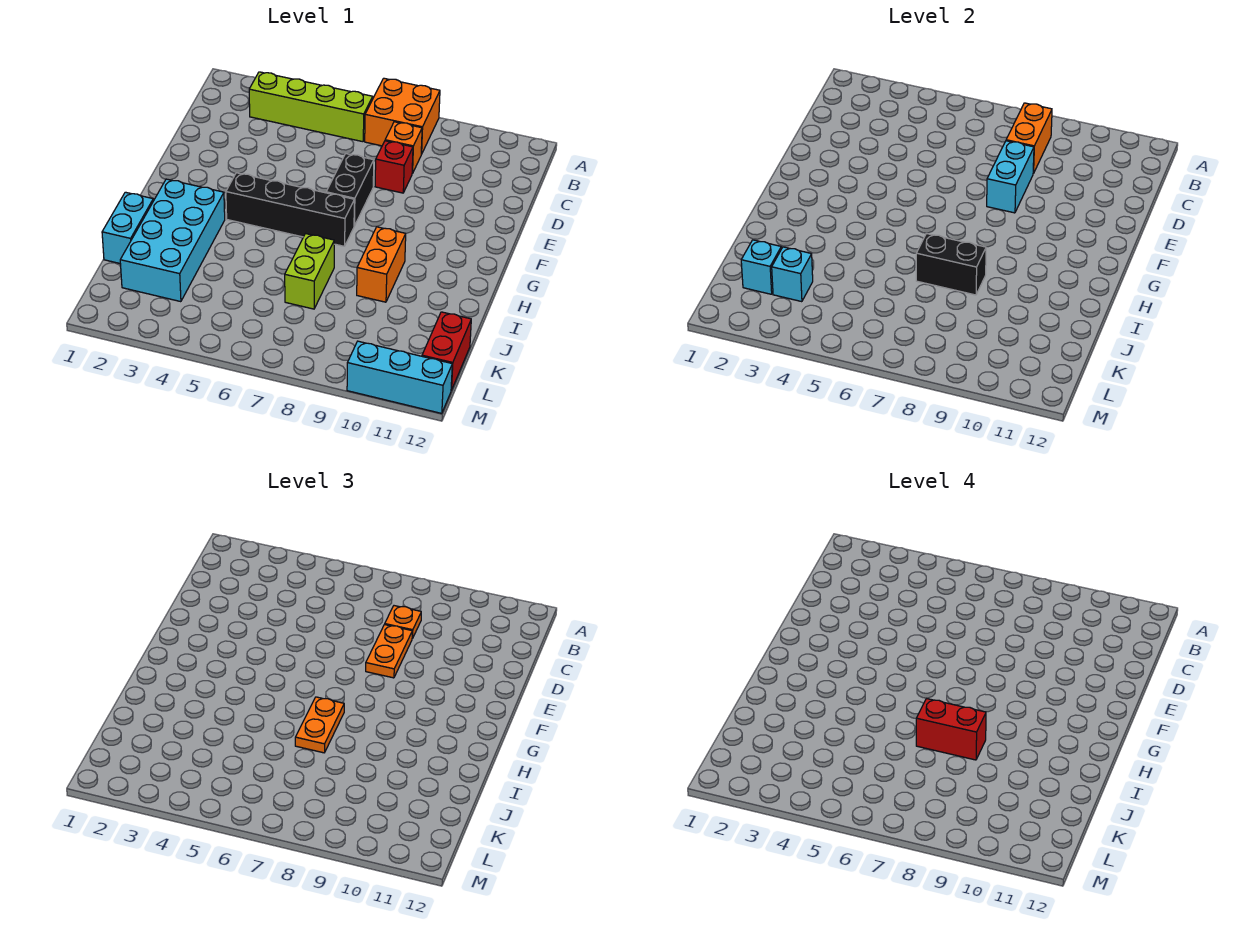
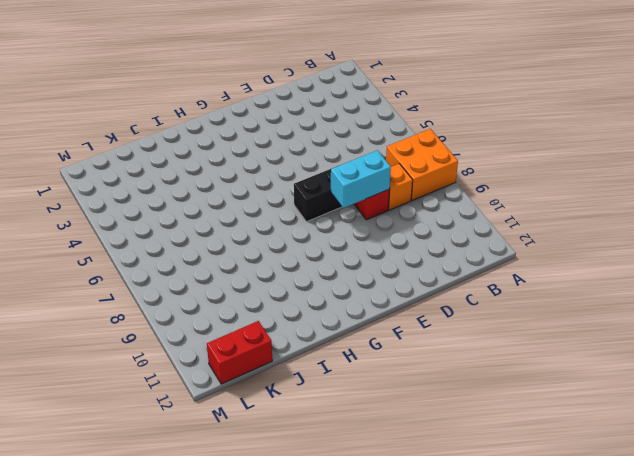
none -> lime 1x4 brick [249,72,373,142]
none -> black 1x4 brick [226,173,354,246]
none -> cyan 2x4 brick [120,179,225,302]

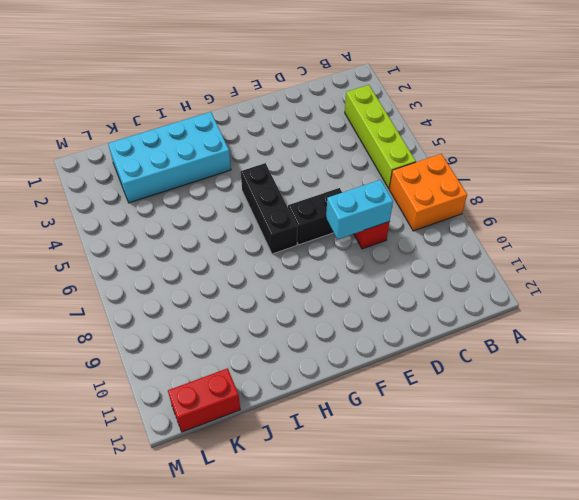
black 1x3 brick [241,163,297,254] -> black 1x4 brick [226,173,354,246]
none -> orange 1x1 brick [385,122,422,173]
none -> orange 1x2 brick [357,227,406,302]
none -> cyan 1x2 brick [102,192,153,263]

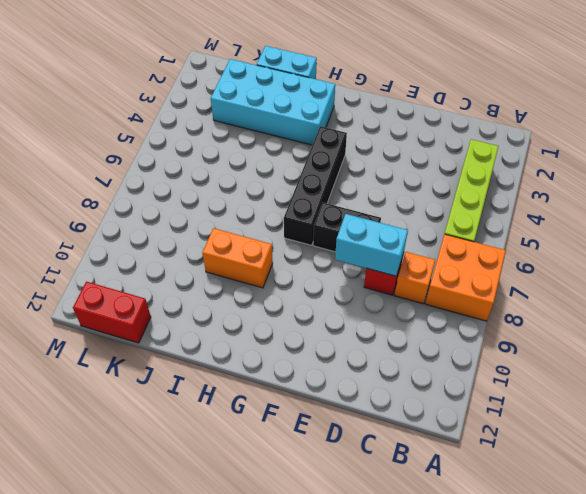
none -> lime 1x2 brick [285,234,334,309]
none -> cyan 1x3 brick [347,341,452,413]
none -> orange 1x2 brick [1006,103,1052,173]

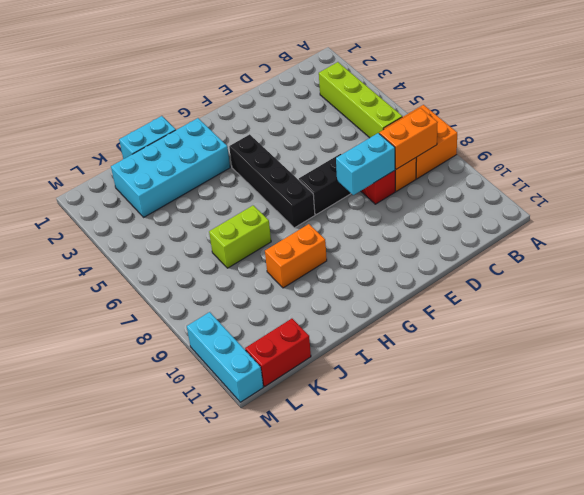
none -> black 1x2 brick [916,234,986,295]
none -> cyan 1x1 brick [741,240,781,294]
none -> cyan 1x1 brick [772,247,813,302]

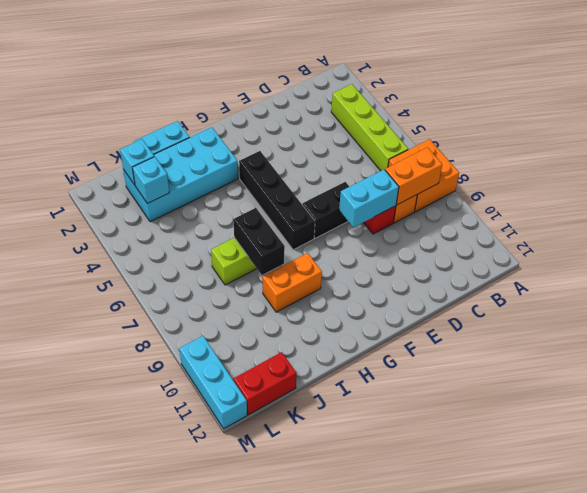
none -> orange 1x1 plate [385,606,421,638]
none -> orange 1x2 plate [366,625,412,678]
none -> orange 1x2 plate [295,697,344,753]

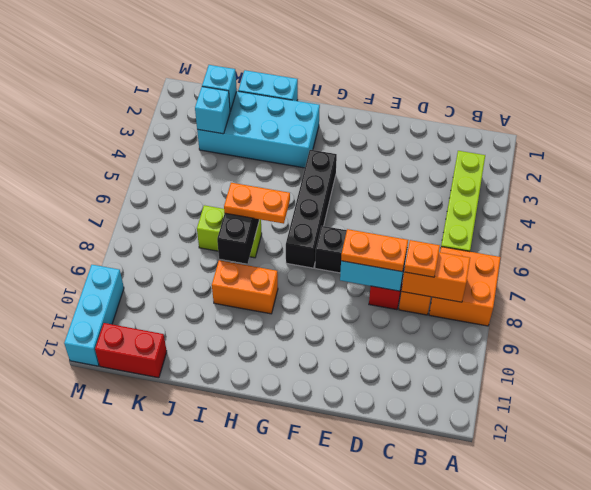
none -> red 1x2 brick [916,699,986,760]

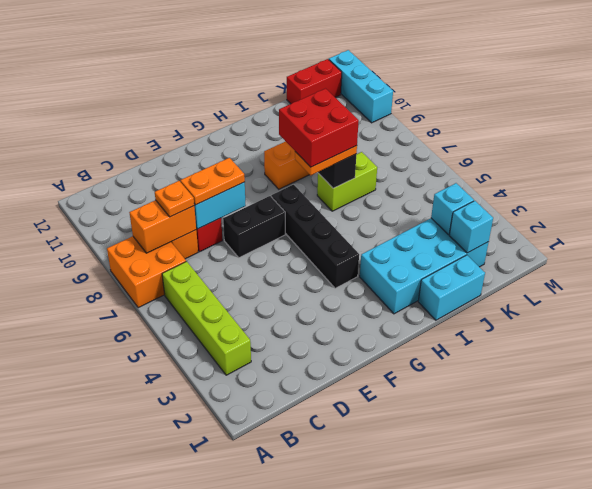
red 2x2 brick [279,89,359,167] -> red 1x2 brick [916,699,986,760]

